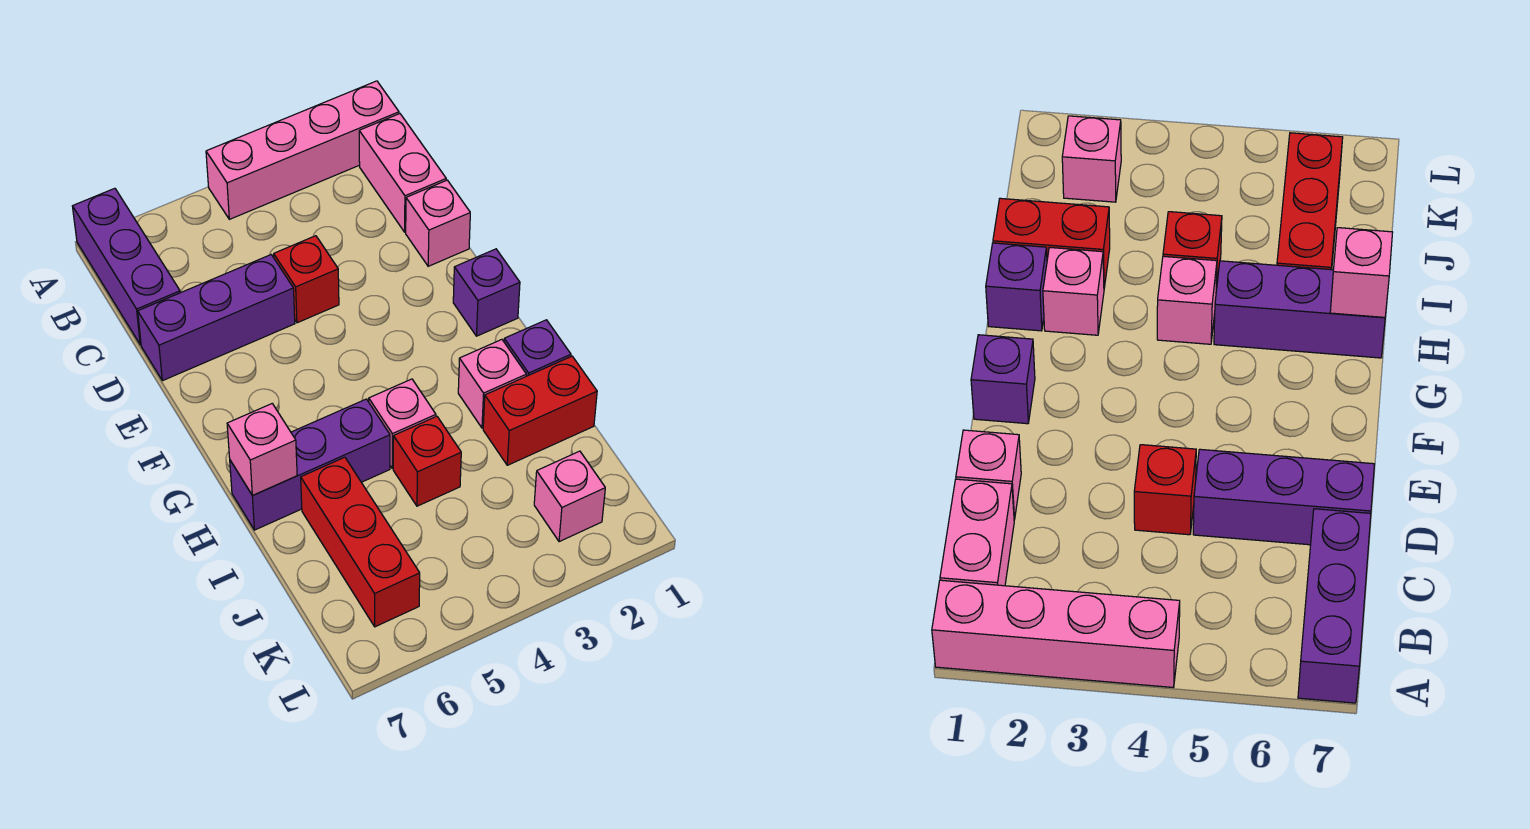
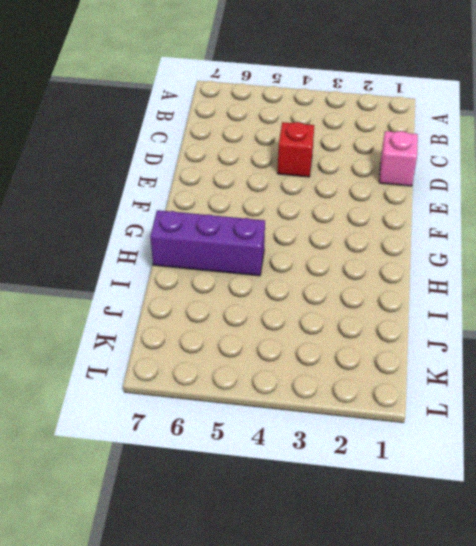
none -> pink 1x4 brick [206,81,399,219]
none -> purple 1x3 brick [72,188,180,345]
none -> pink 1x2 brick [359,114,446,232]

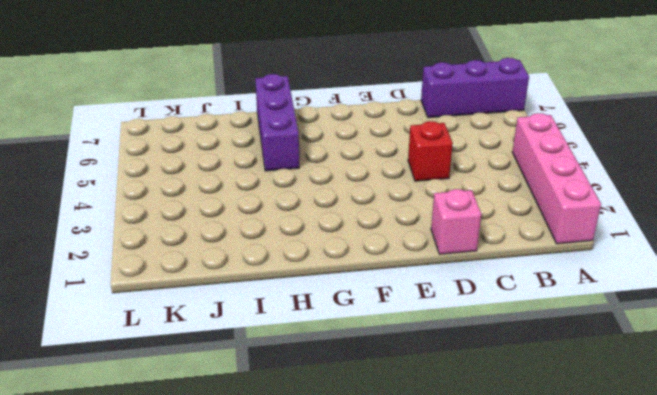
none -> pink 1x2 brick [359,114,446,232]
none -> purple 1x3 brick [138,255,295,381]
none -> purple 1x1 brick [453,249,520,336]

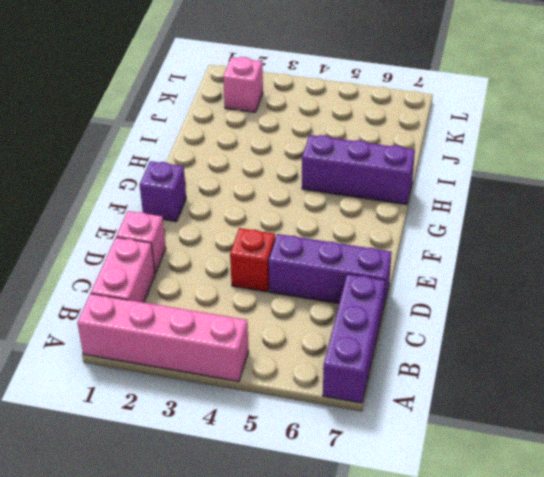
none -> purple 1x1 brick [504,320,571,376]
none -> pink 1x1 brick [458,340,526,428]
none -> pink 1x1 brick [369,379,436,468]

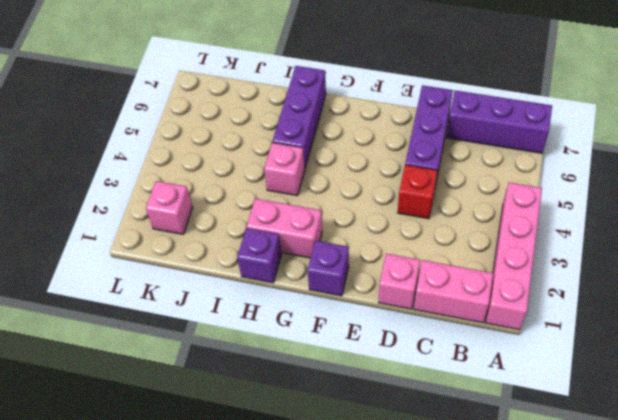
pink 1x2 brick [246,198,322,258] -> pink 1x1 brick [458,340,526,428]
none -> red 1x2 brick [483,356,597,465]
none -> red 1x1 brick [393,416,461,506]
none -> red 1x3 brick [301,457,420,627]

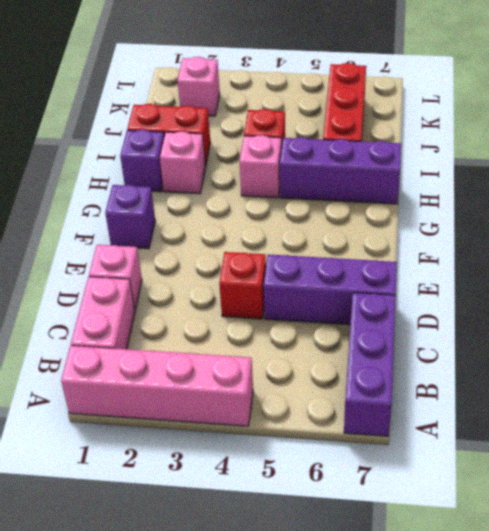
none -> pink 1x1 brick [227,404,297,496]

